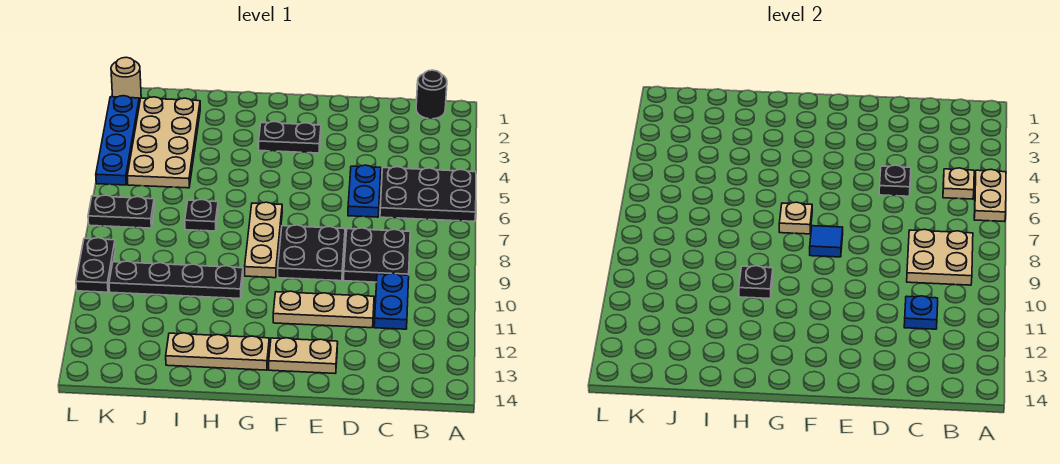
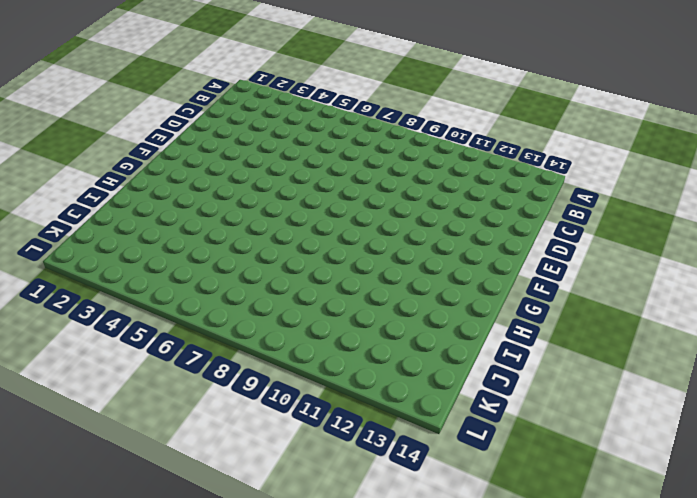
none -> black 2x3 plate [380,167,476,222]
none -> black 1x1 round brick [416,70,447,119]
none -> black 2x2 plate [344,228,410,282]

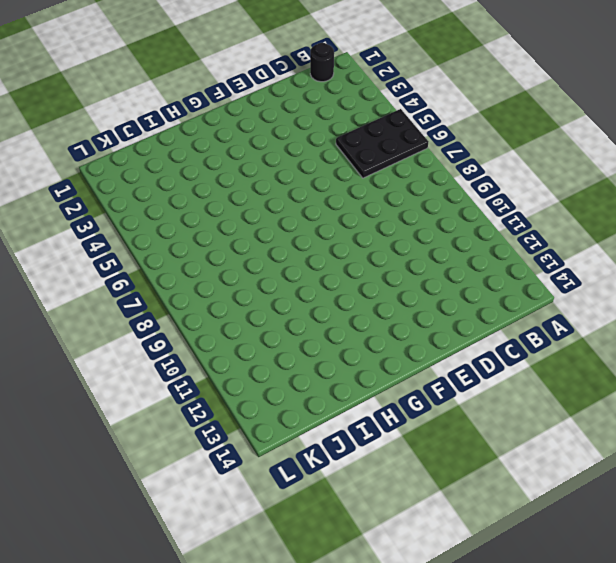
none -> black 2x2 plate [344,228,410,282]
none -> blue 1x2 plate [374,273,409,329]
none -> blue 1x2 plate [348,165,381,217]

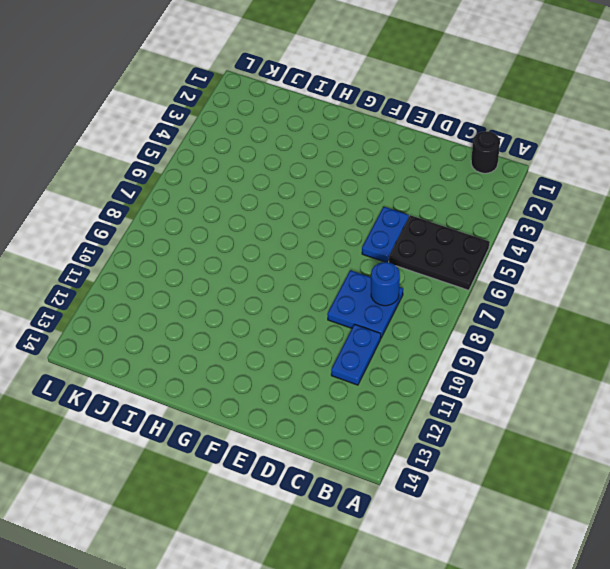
blue 2x2 plate [327,270,403,338] -> black 2x2 plate [344,228,410,282]
blue 1x1 round brick [371,262,400,306] -> tan 2x2 plate [907,229,973,285]
none -> tan 1x3 plate [273,291,374,328]
none -> black 2x2 plate [278,225,345,281]
none -> tan 1x2 plate [269,338,338,374]

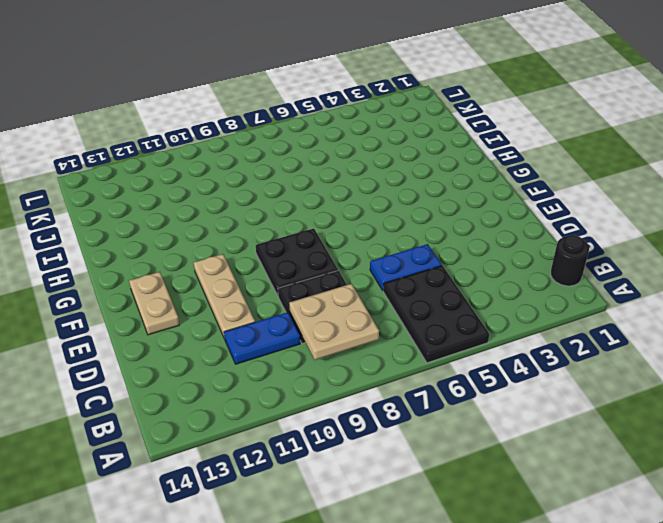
none -> black 1x2 plate [259,122,321,153]
none -> tan 1x3 plate [245,202,282,278]
none -> tan 1x3 plate [166,333,269,370]

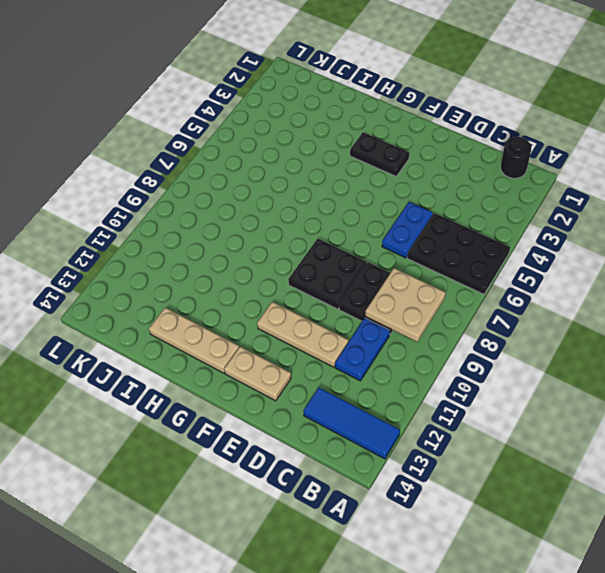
blue 1x3 tile [303,388,400,459] -> none
none -> tan 1x3 plate [245,202,282,278]
none -> black 1x4 plate [109,261,243,299]
none -> black 1x1 plate [185,200,218,231]

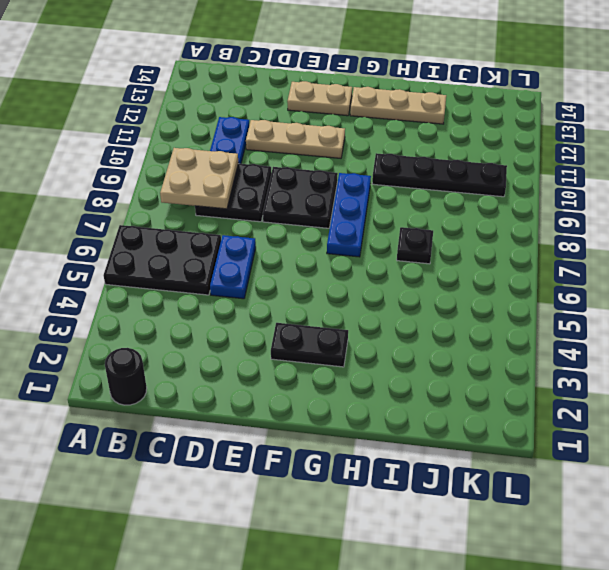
blue 1x3 plate [327,173,371,257] -> tan 1x3 plate [245,202,282,278]
none -> tan 2x4 plate [127,97,200,188]
none -> black 1x2 plate [88,195,154,228]
none -> tan 1x1 round brick [111,57,141,101]

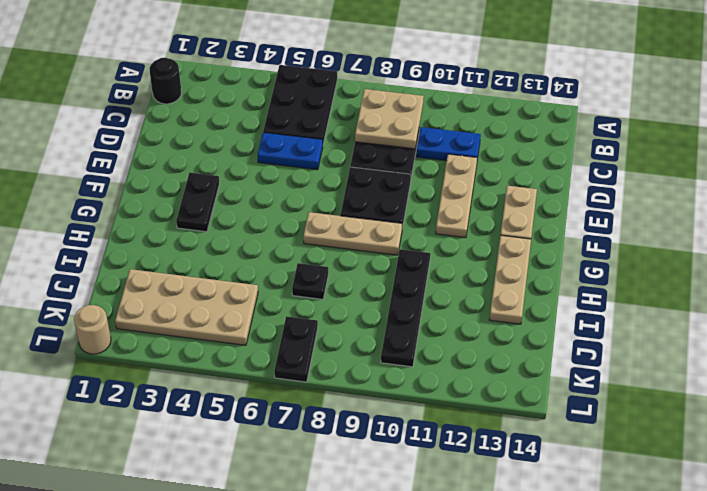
none -> blue 1x4 plate [96,96,139,185]
none -> black 1x2 plate [76,238,115,292]
none -> tan 1x2 plate [974,169,1006,222]

